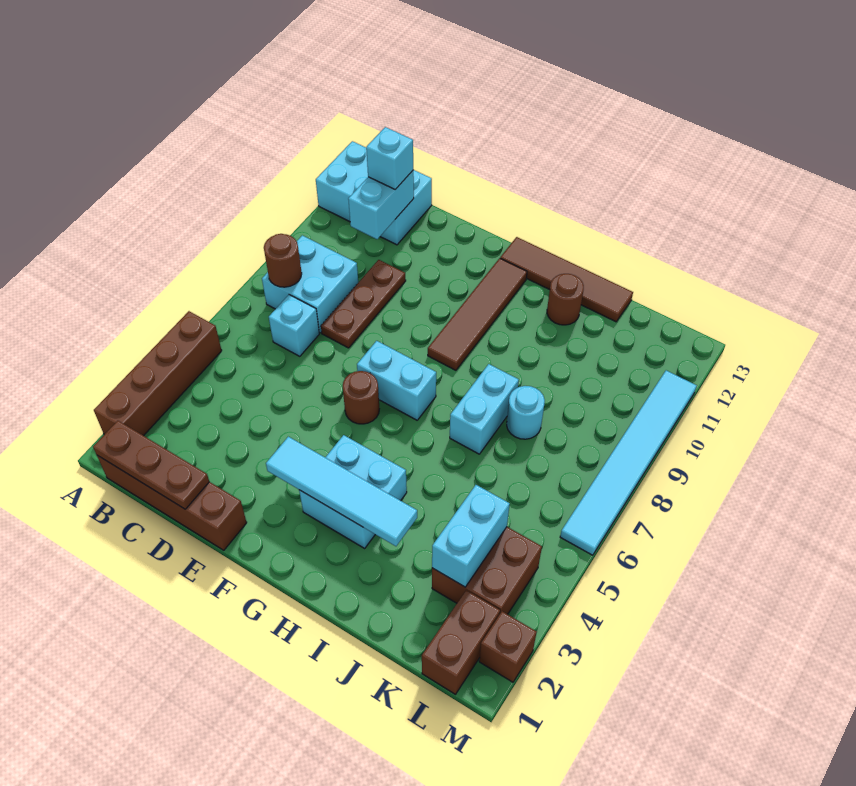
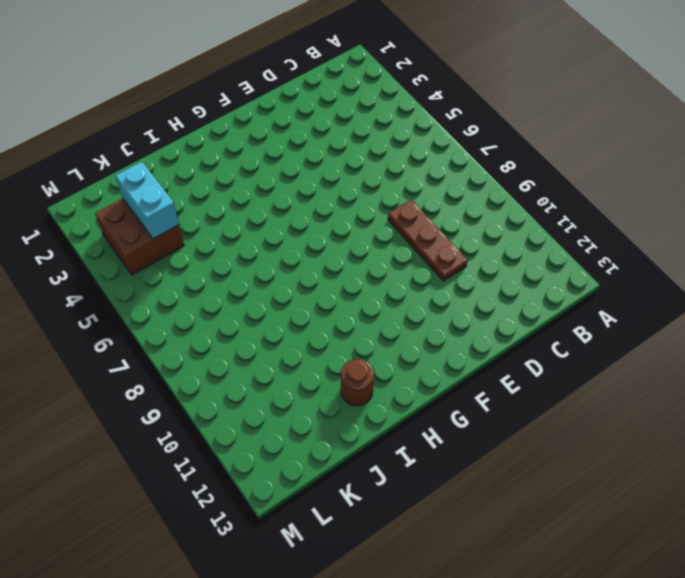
none -> brown 1x4 brick [94,311,222,436]
none -> cyan 2x3 brick [316,141,432,245]
none -> brown 1x4 brick [97,455,247,550]

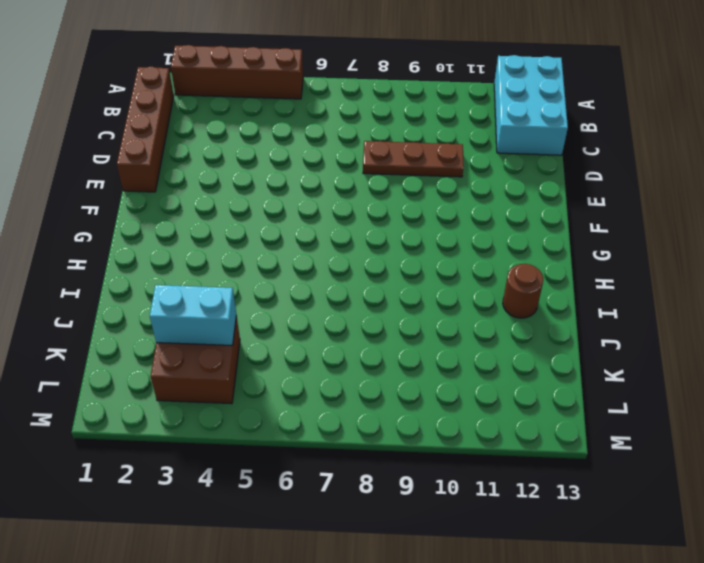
none -> cyan 2x2 brick [262,235,358,333]
none -> cyan 1x1 brick [269,295,319,356]
none -> brown 1x1 round brick [343,371,379,424]

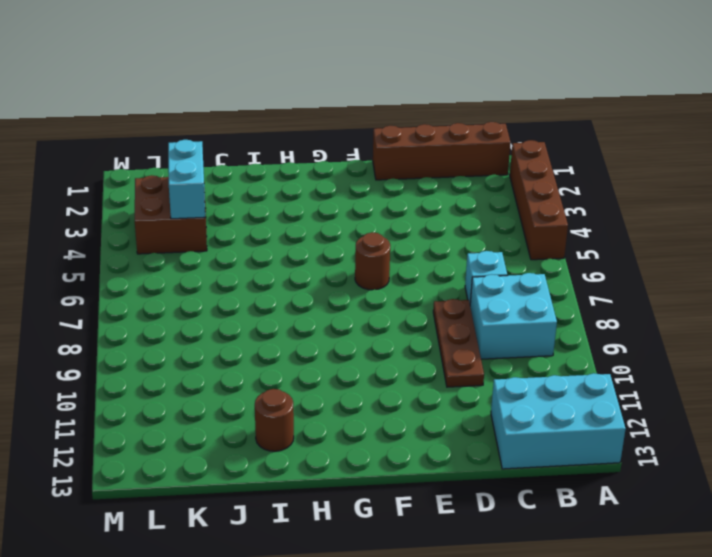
none -> cyan 1x2 brick [357,341,436,420]
none -> cyan 2x2 brick [299,435,407,548]
none -> brown 1x4 tile [428,258,527,370]

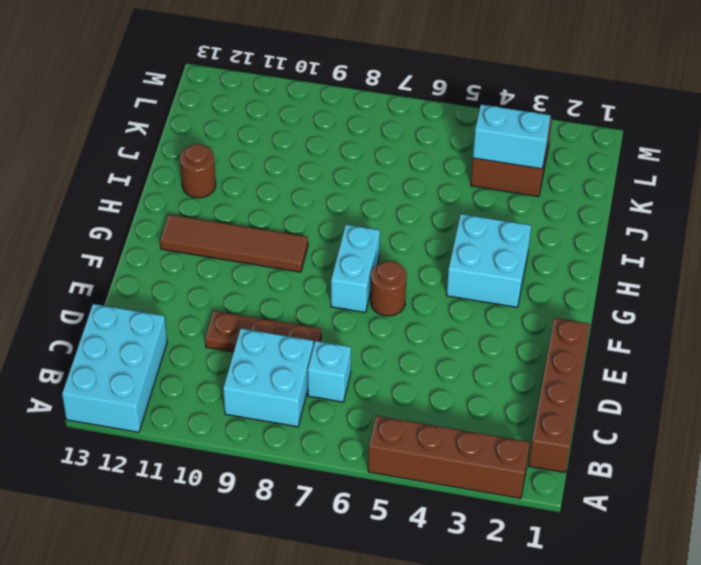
none -> brown 1x4 tile [500,237,633,322]
none -> cyan 1x2 brick [450,364,519,454]
none -> cyan 1x1 round brick [507,386,545,439]

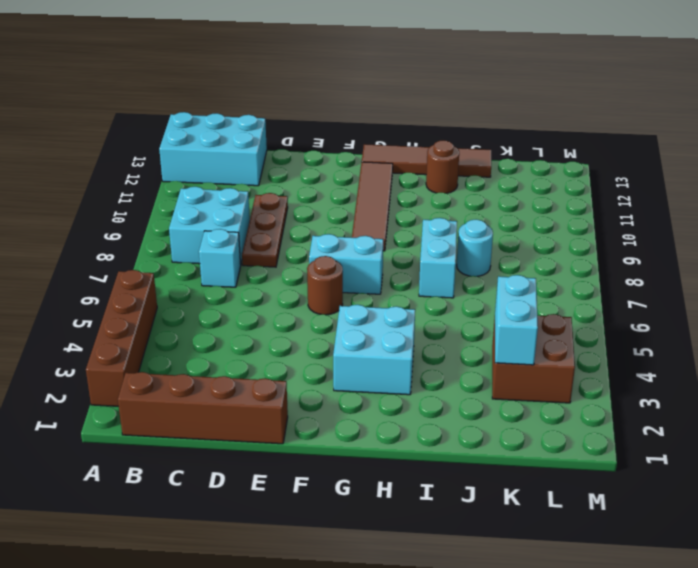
none -> brown 1x2 brick [422,590,500,694]
none -> brown 1x1 brick [479,611,537,682]
none -> cyan 1x6 tile [560,370,697,555]

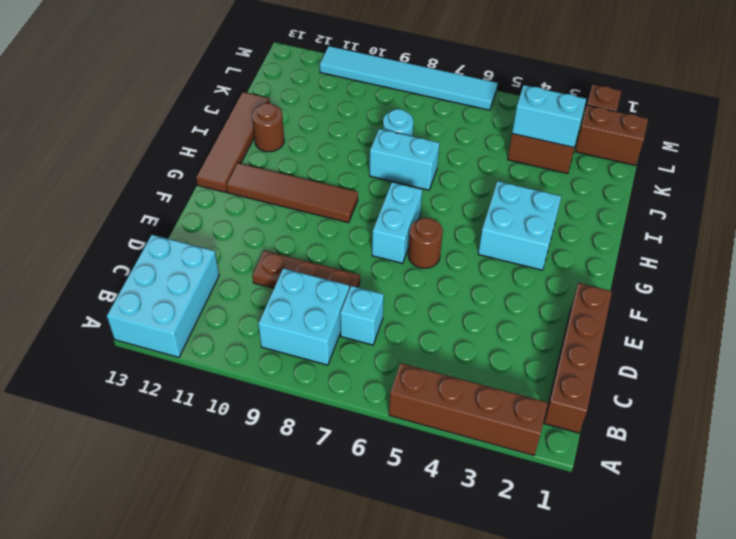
none -> brown 1x3 plate [93,421,209,509]
none -> brown 1x1 round brick [264,234,302,287]
none -> cyan 1x2 brick [348,171,414,239]

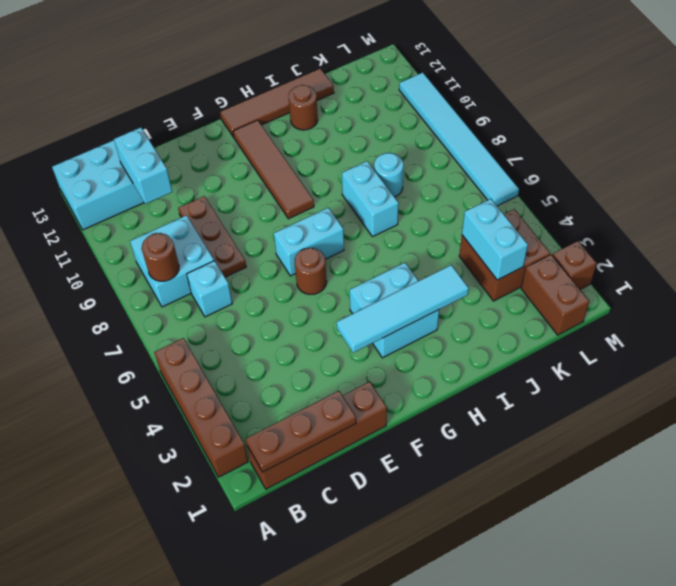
none -> cyan 1x1 brick [366,127,413,189]

